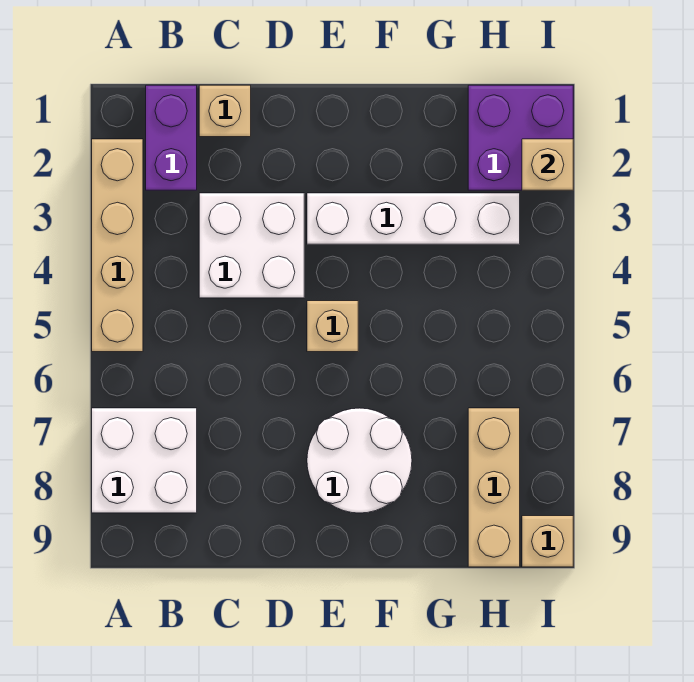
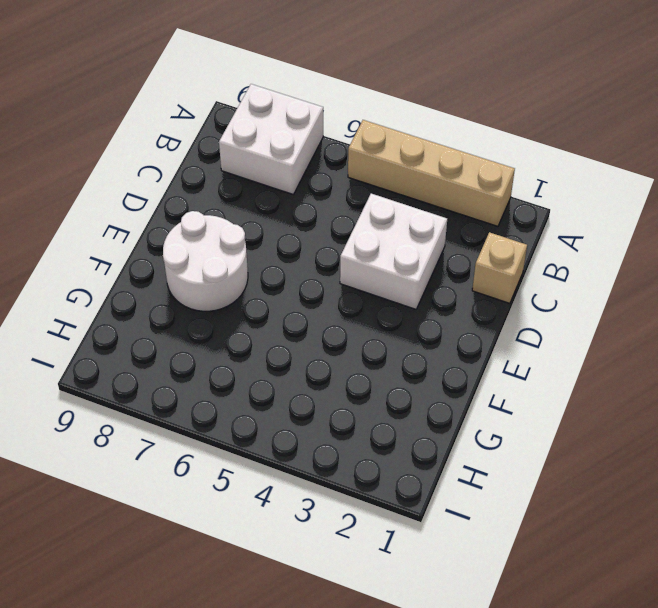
none -> purple 1x2 brick [146,85,197,190]
none -> white 1x4 brick [307,193,520,244]
none -> tan 1x1 brick [307,301,358,352]

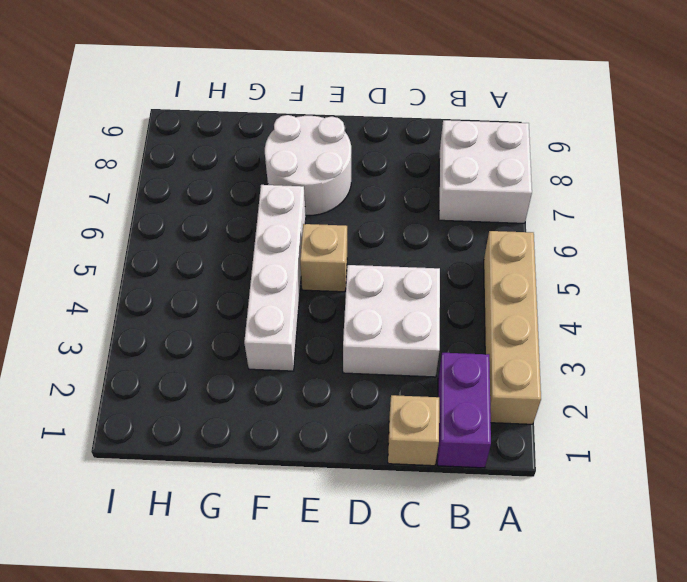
white 1x4 brick [244,185,306,371] -> white 1x4 brick turned to [307,193,520,244]
none -> purple 2x2 brick [468,85,573,190]
none -> tan 1x3 brick [468,408,520,567]
none -> tan 1x1 brick [522,516,573,567]

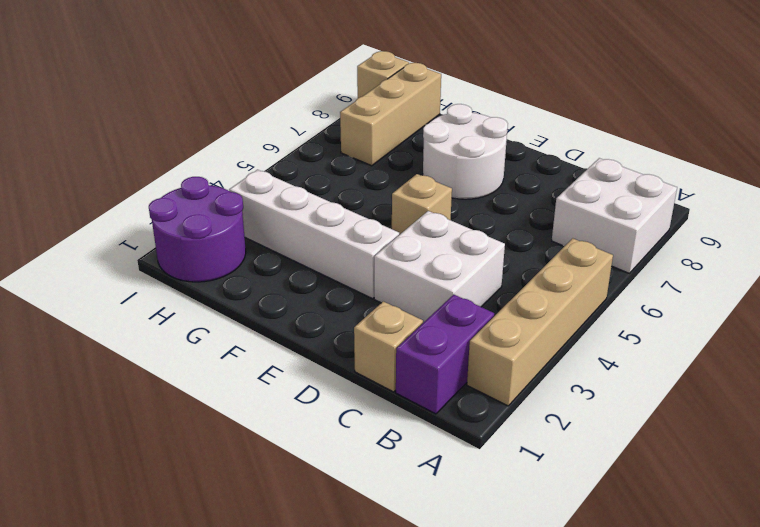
purple 2x2 round brick [149,177,246,282] -> purple 2x2 brick [468,85,573,190]
none -> tan 1x1 brick [522,139,573,190]

